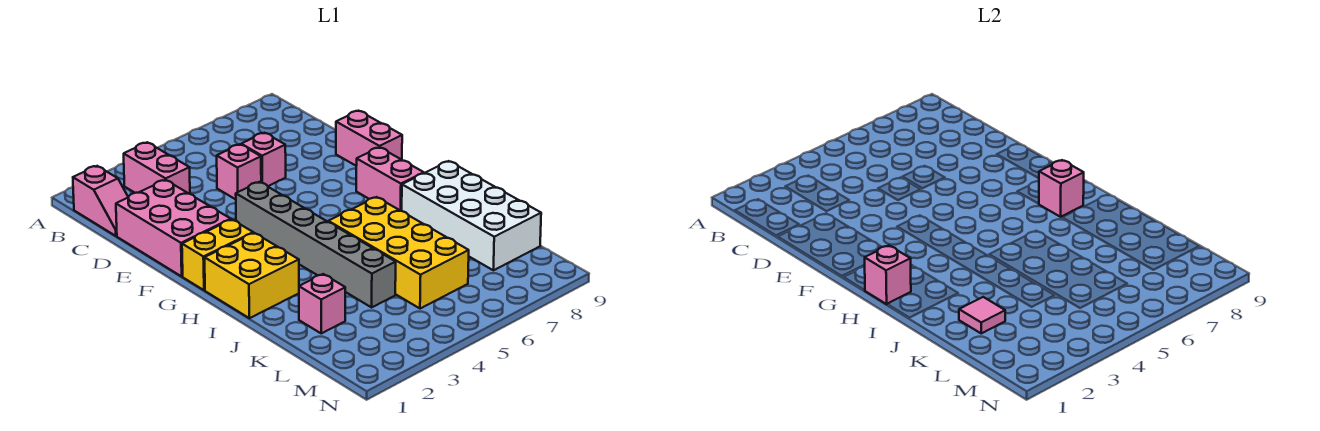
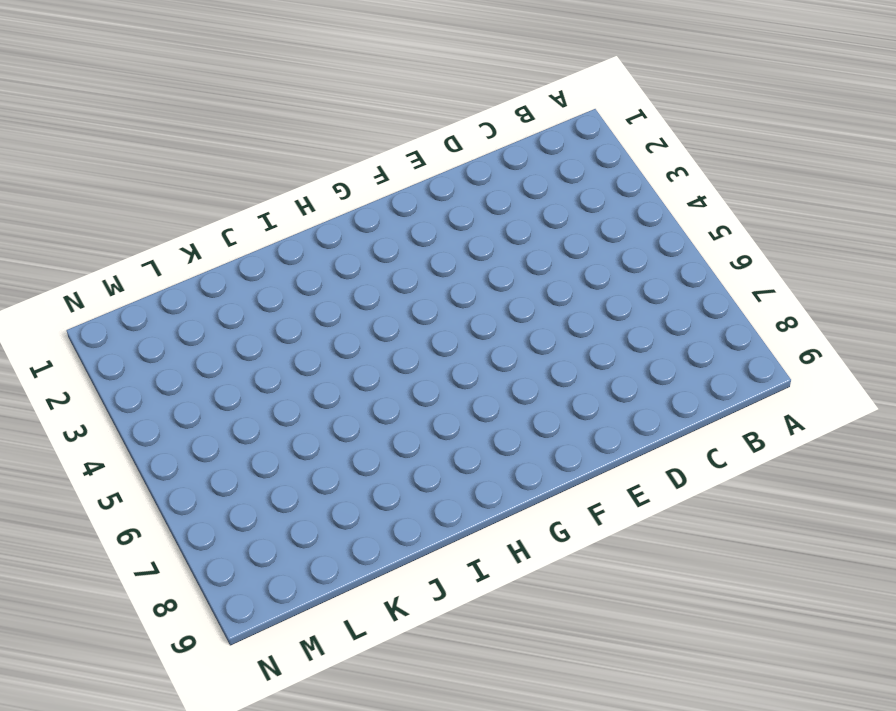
none -> pink 1x2 slope [73,166,128,236]
none -> pink 1x2 brick [124,142,190,194]
none -> pink 2x3 brick [116,180,231,276]

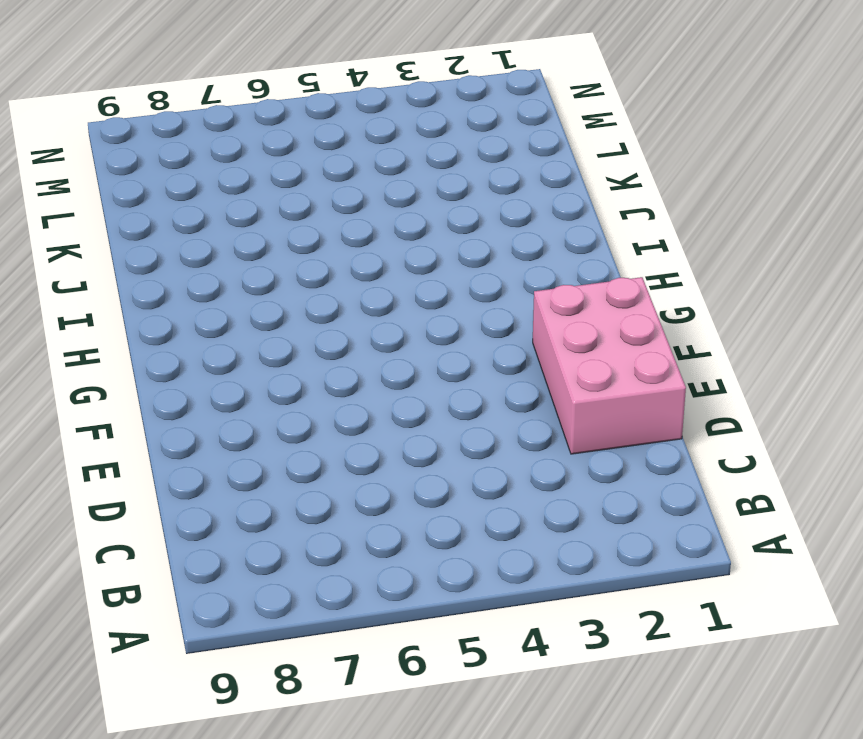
none -> pink 1x2 slope [73,166,128,236]
none -> pink 1x2 brick [124,142,190,194]
none -> pink 1x1 brick [217,144,261,199]

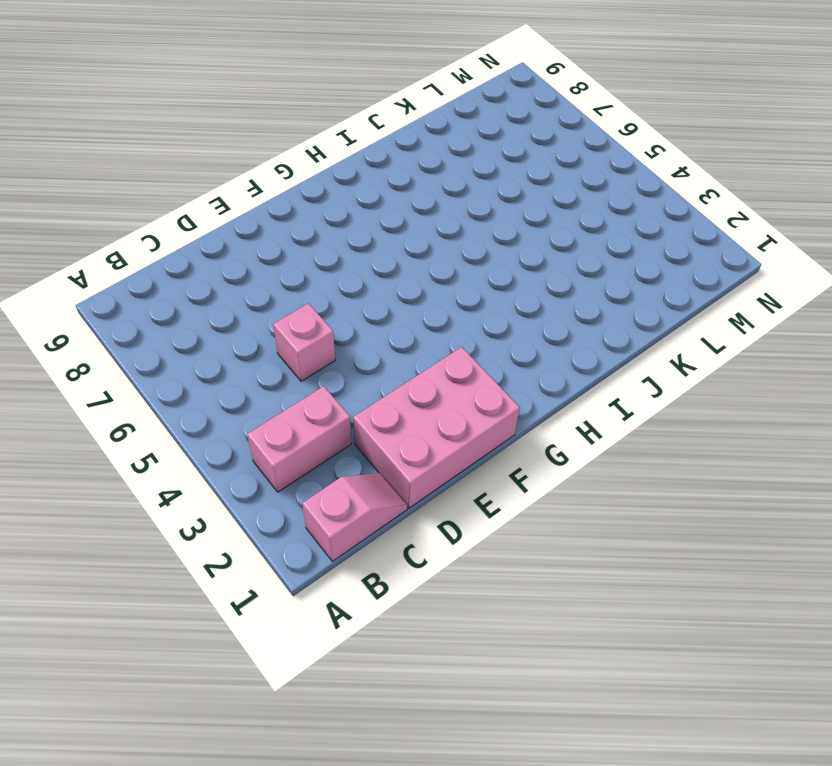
none -> pink 1x1 brick [241,133,286,186]
none -> pink 1x2 brick [336,111,402,166]
none -> grey 1x6 brick [236,182,396,307]

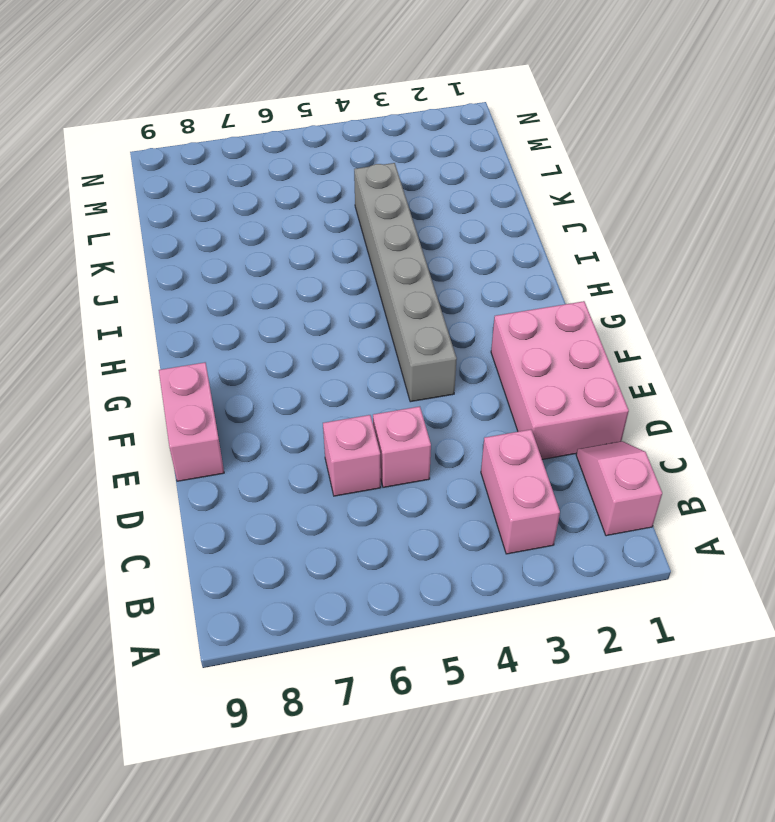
none -> yellow 1x2 brick [182,219,253,290]
none -> pink 1x2 brick [356,147,424,211]
none -> yellow 2x2 brick [205,233,299,318]

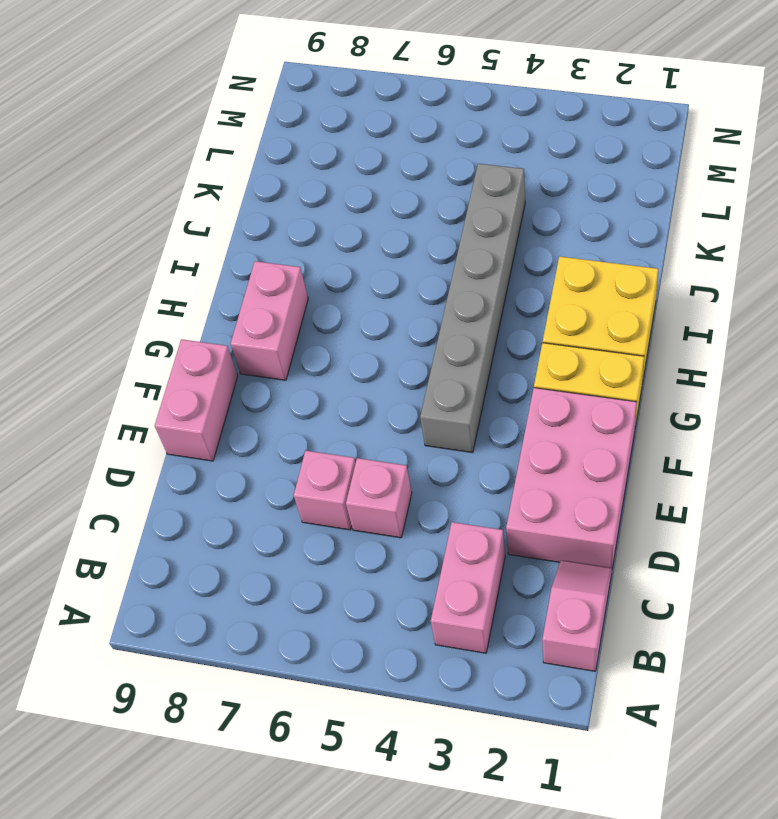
none -> yellow 2x4 brick [328,197,469,309]
none -> white 2x4 brick [402,161,541,270]
none -> pink 1x1 brick [299,274,345,333]

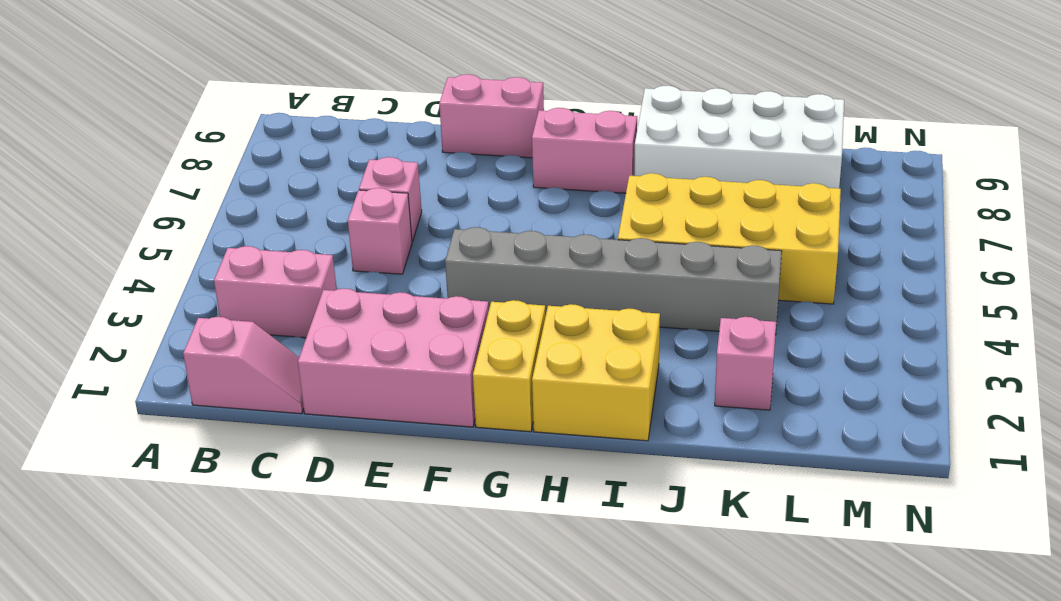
none -> pink 1x1 brick [865,245,911,304]
none -> pink 1x1 brick [1039,160,1084,217]
none -> pink 1x1 tile [959,297,1005,333]

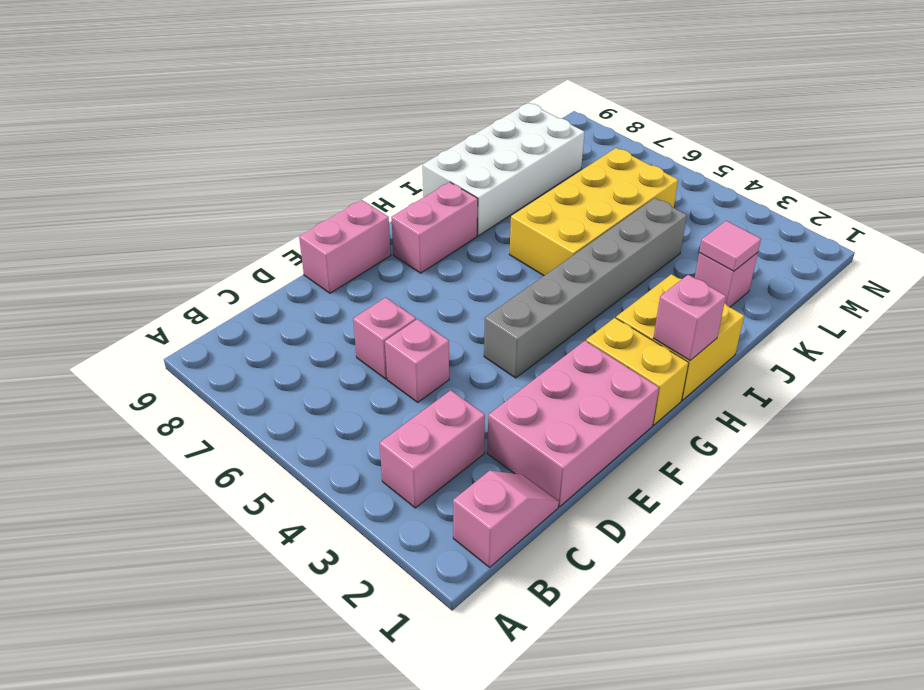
none -> pink 1x1 brick [1039,160,1084,217]

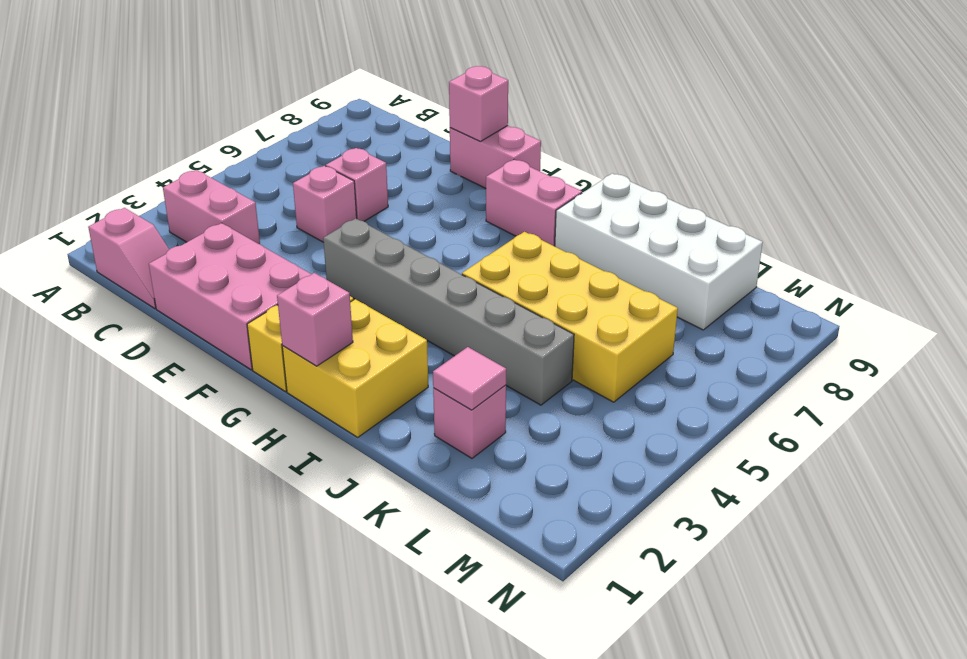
pink 1x1 brick [449,66,508,142] -> pink 1x1 brick moved to [1039,160,1084,217]

